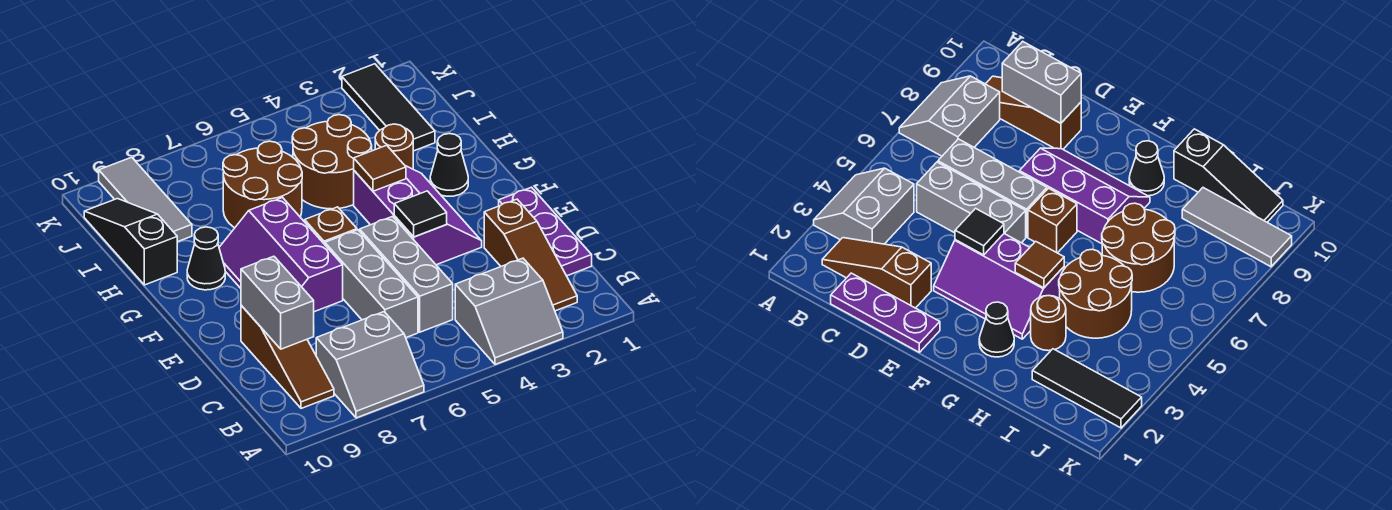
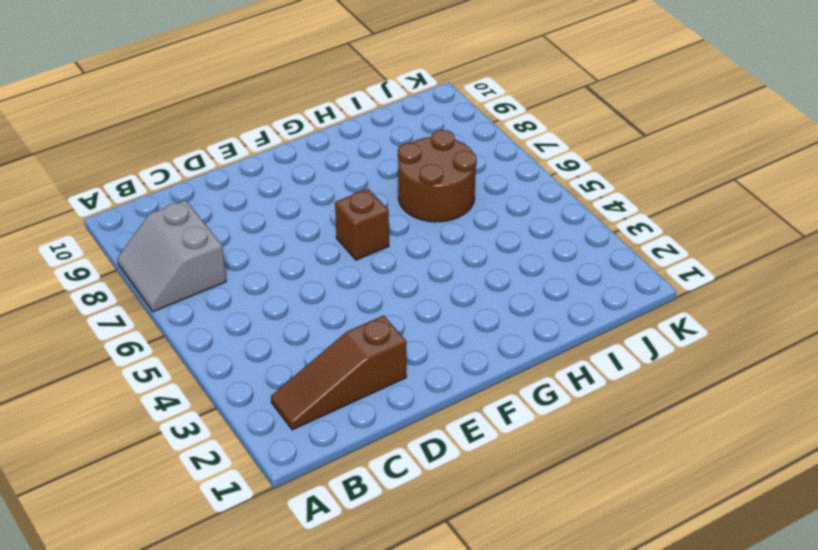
none -> grey 2x2 slope [455,258,563,365]
none -> brown 1x3 slope [241,306,334,408]
none -> purple 1x3 plate [499,187,592,276]

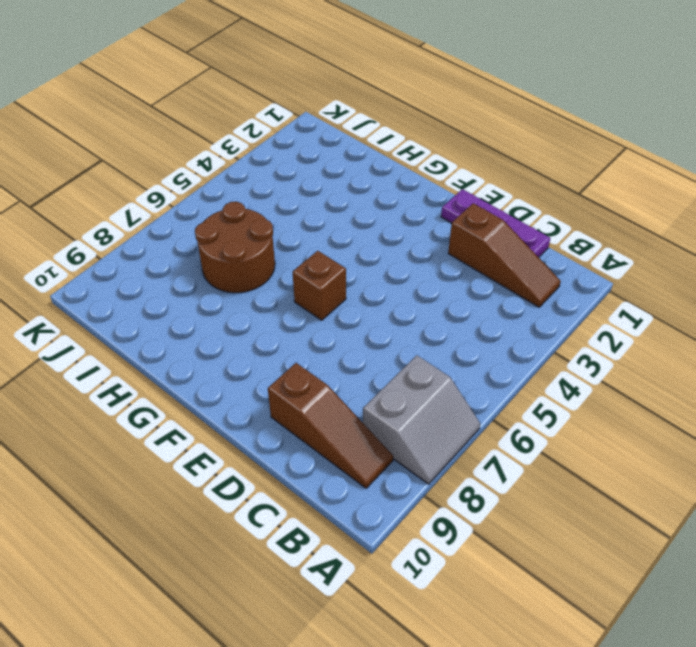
none -> grey 2x2 slope [455,258,563,365]
none -> grey 1x3 brick [360,216,453,332]
none -> grey 1x3 brick [325,230,418,338]

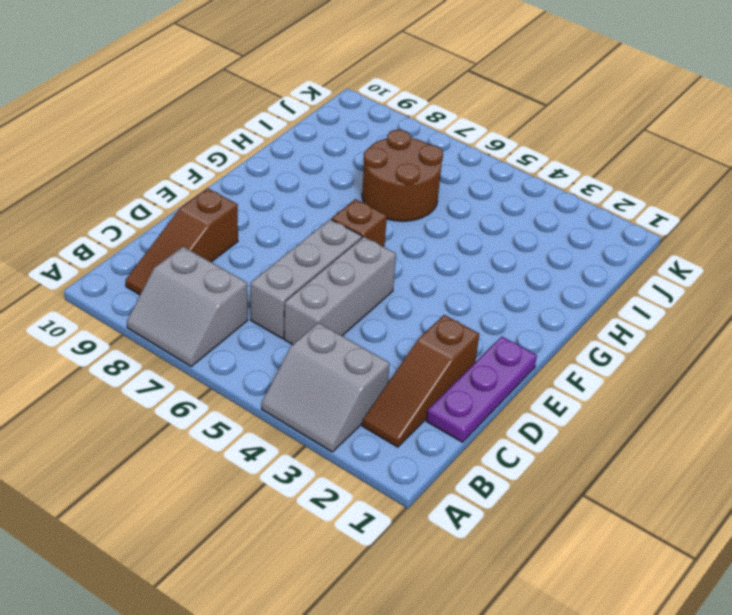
none -> purple 2x3 slope [354,166,482,265]
none -> purple 2x3 slope [219,198,343,312]
none -> black 1x1 cone [430,134,468,196]

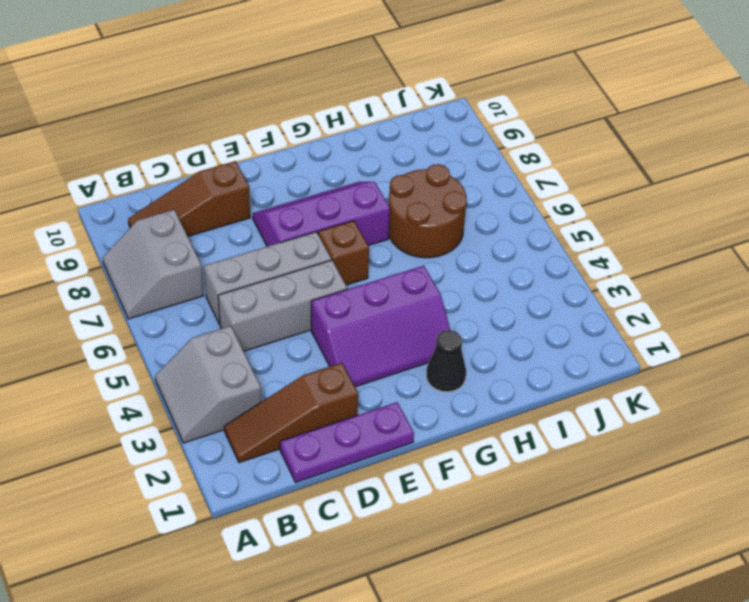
none -> black 1x1 cone [187,227,225,290]
none -> brown 1x1 round brick [375,124,413,169]
none -> brown 2x2 round brick [292,115,372,209]

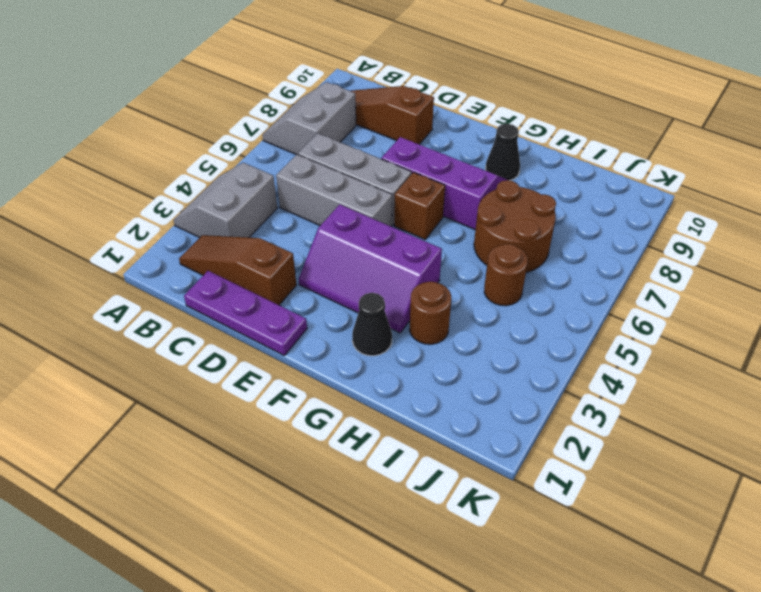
brown 1x1 round brick [484,244,528,306] -> brown 2x2 round brick [292,115,372,209]
none -> black 1x3 slope [84,199,177,285]
none -> black 1x3 tile [342,64,435,151]
none -> grey 1x3 tile [99,157,192,242]

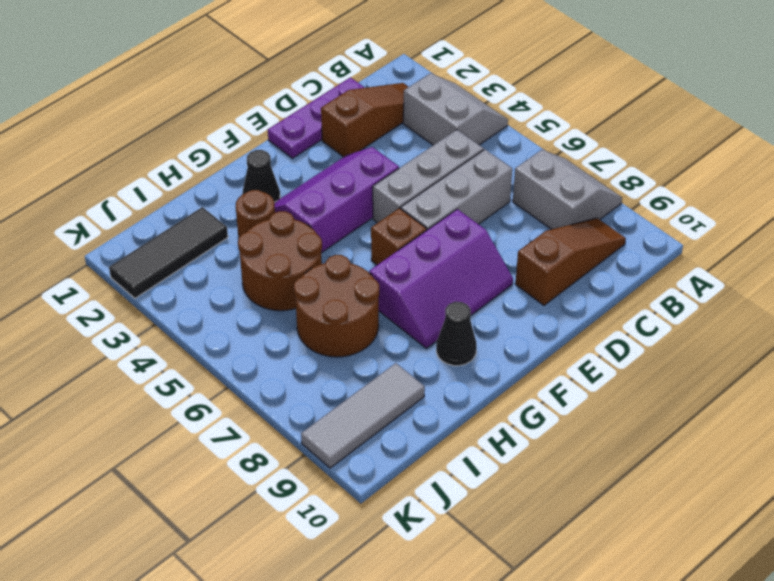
none -> black 1x3 slope [84,199,177,285]
none -> grey 1x2 brick [241,256,314,349]
none -> black 1x1 tile [394,191,447,237]

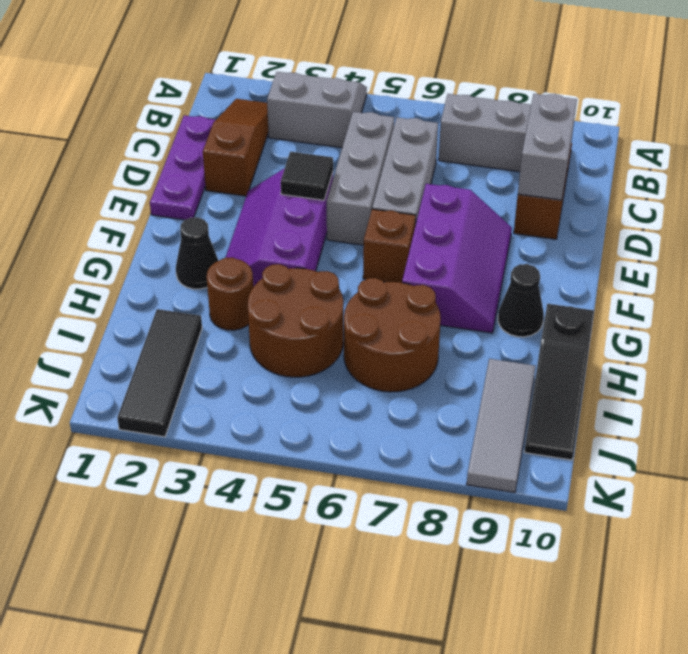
none -> brown 1x1 tile [354,145,406,191]

